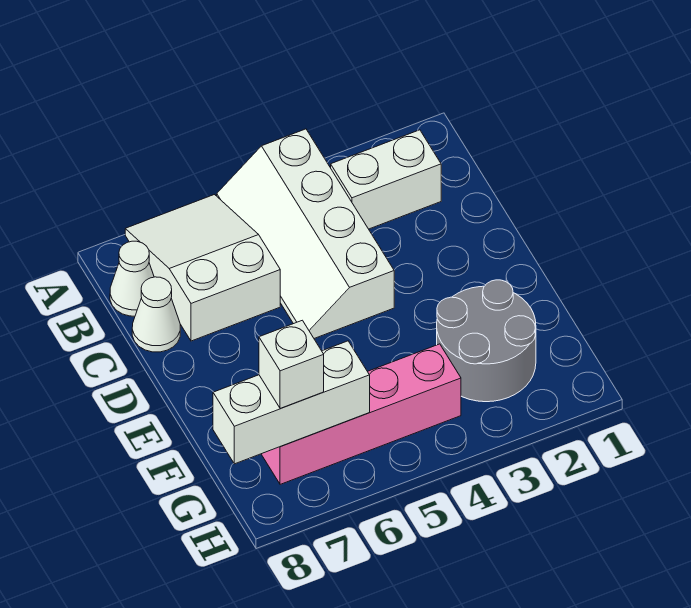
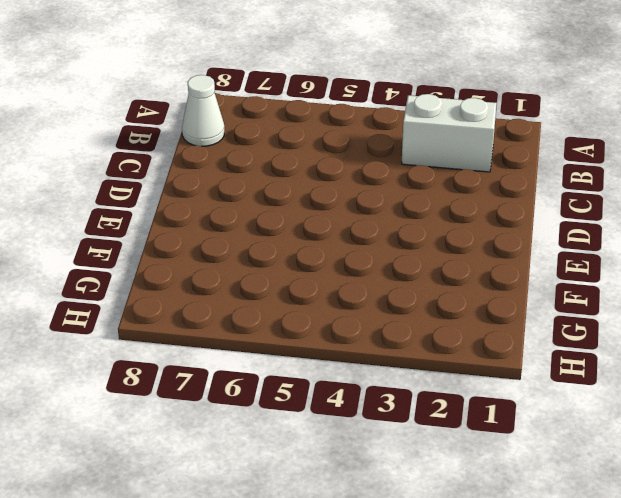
none -> white 2x4 slope [217,129,394,338]
none -> white 2x3 slope [125,195,280,341]

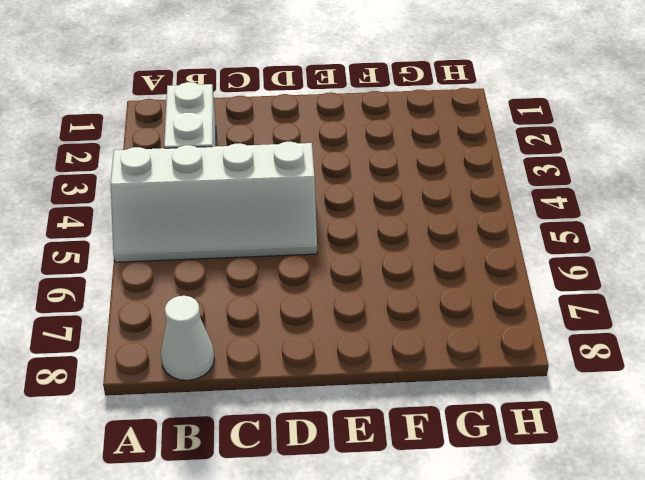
none -> white 2x3 slope [125,195,280,341]
none -> white 1x1 cone [132,277,180,352]

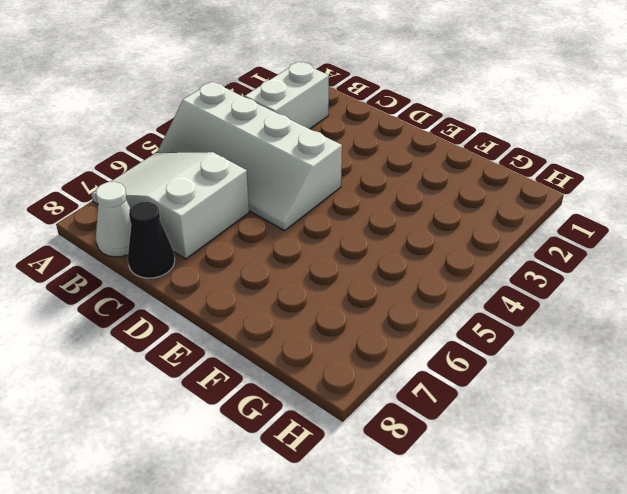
black 1x1 cone [128,202,175,278] -> white 1x1 cone [132,277,180,352]
none -> grey 2x2 round brick [437,280,536,402]
none -> pink 1x4 brick [261,344,461,484]

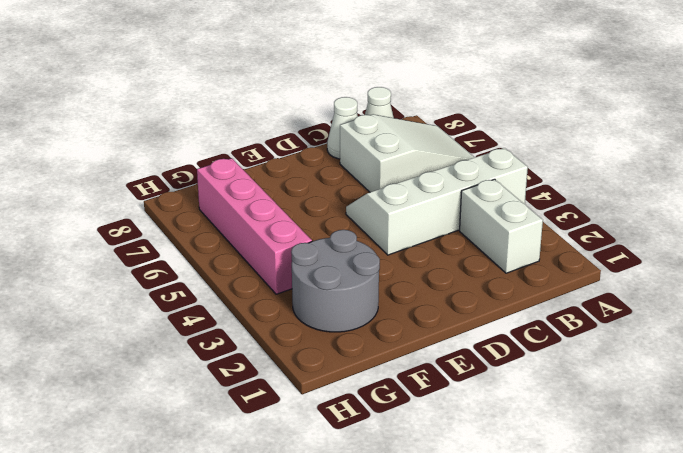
none -> white 1x3 brick [213,341,370,464]
none -> white 1x1 brick [259,320,324,408]

